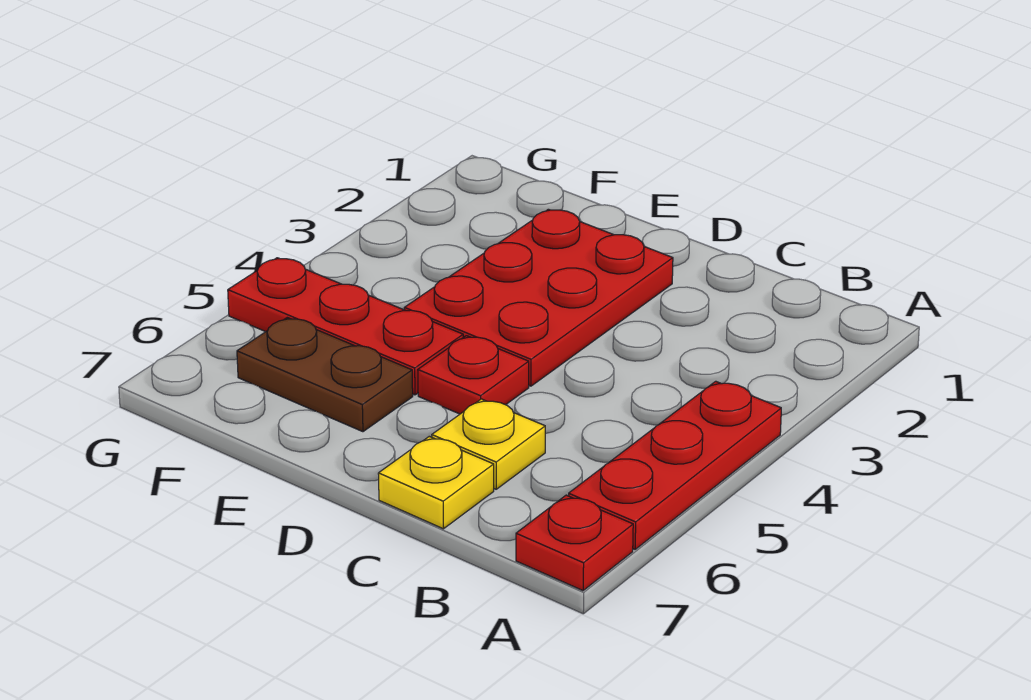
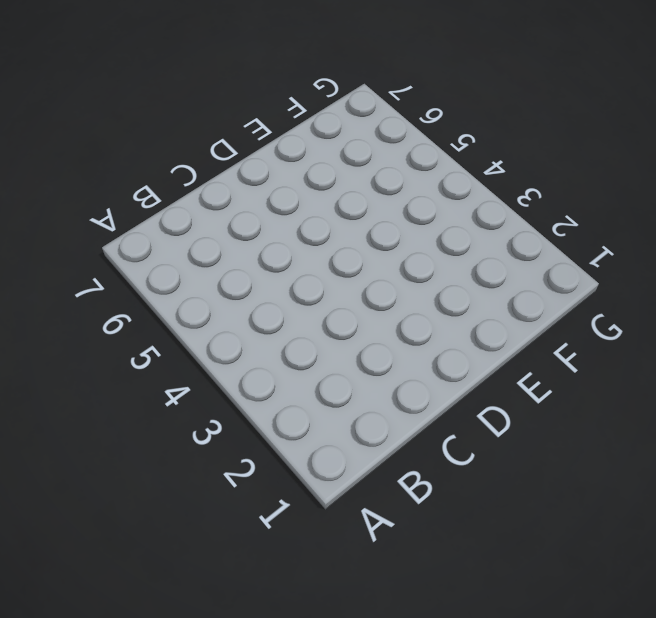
none -> red 1x3 plate [569,381,781,550]
none -> red 1x1 plate [516,495,633,591]

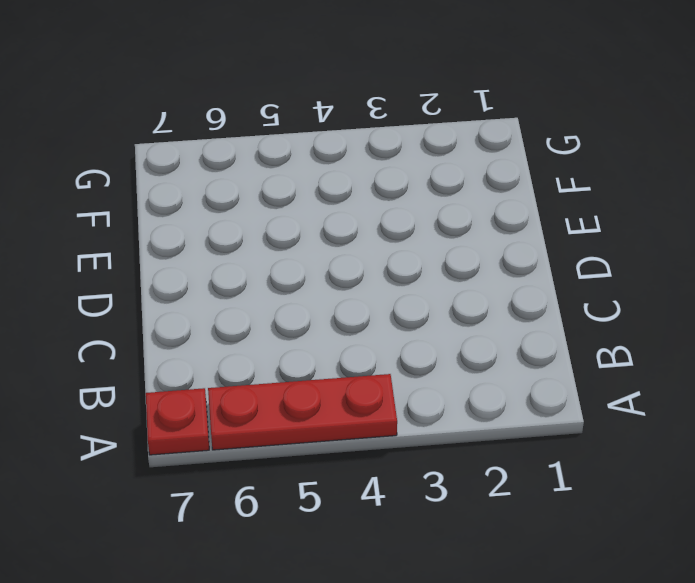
none -> yellow 1x1 plate [432,399,545,489]
none -> yellow 1x1 plate [378,436,494,529]

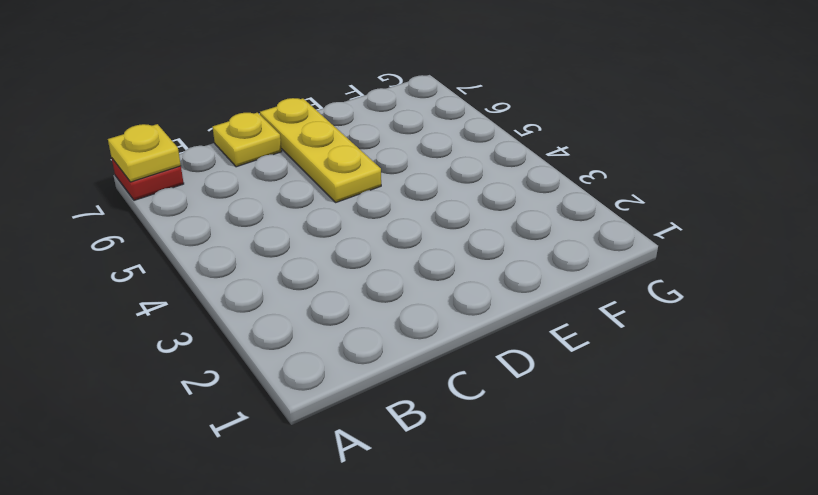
yellow 1x1 plate [108,124,181,182] -> yellow 1x1 plate moved to [432,399,545,489]
yellow 1x3 plate [260,98,381,202] -> red 1x1 plate [418,336,529,414]
none -> red 1x3 plate [569,381,781,550]
none -> red 2x3 plate [404,209,673,386]

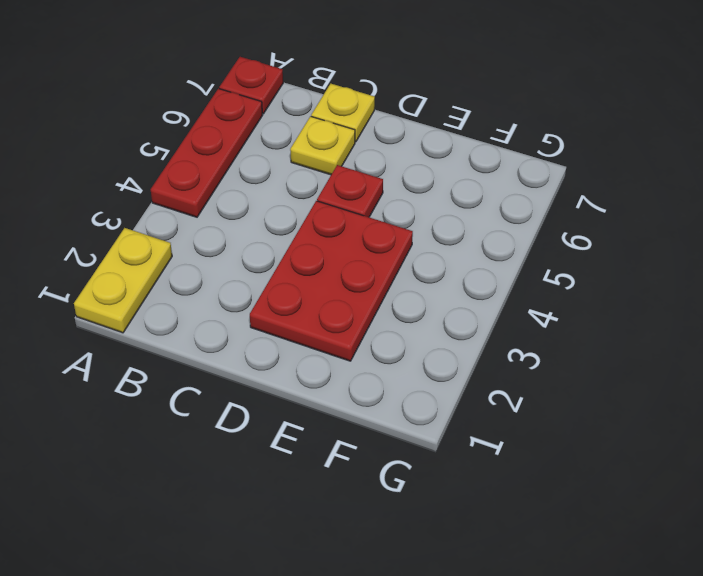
yellow 1x2 plate [74,228,172,333] -> none
none -> red 1x3 plate [228,258,463,395]
none -> brown 1x2 plate [237,317,413,432]

